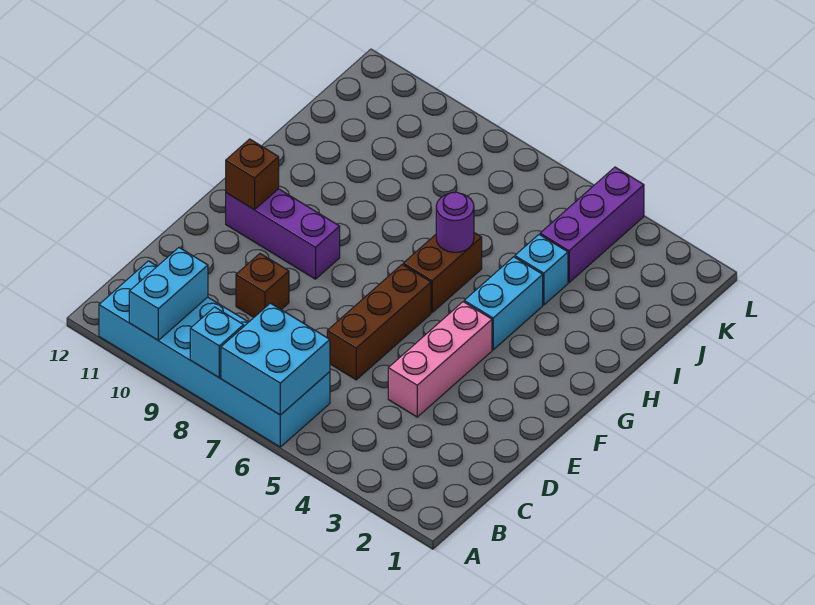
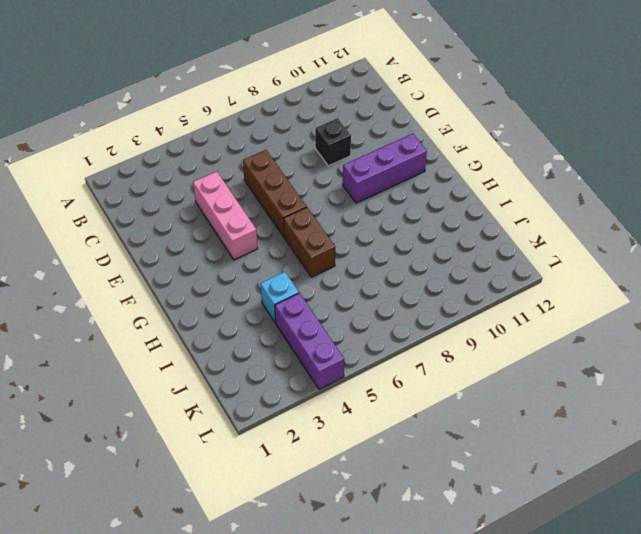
black 1x1 brick [315,118,351,166] -> brown 1x1 brick [236,254,289,317]
none -> cyan 2x6 brick [99,261,330,447]
none -> cyan 1x2 brick [464,257,543,350]
none -> cyan 2x2 brick [221,303,330,415]

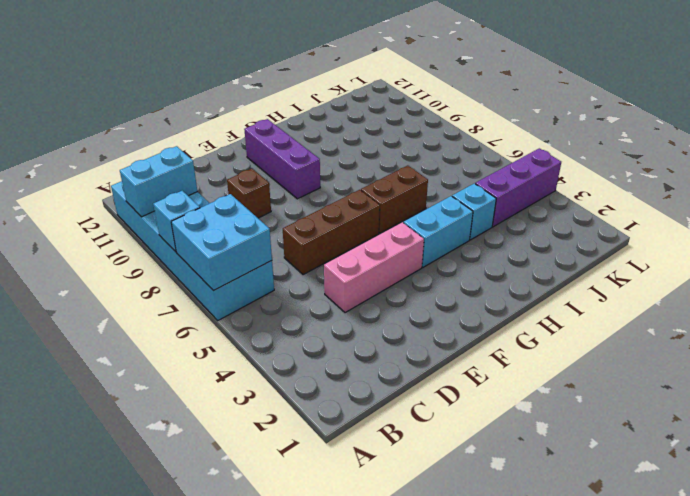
none -> brown 1x1 brick [226,139,279,210]
none -> purple 1x1 round brick [436,192,474,252]

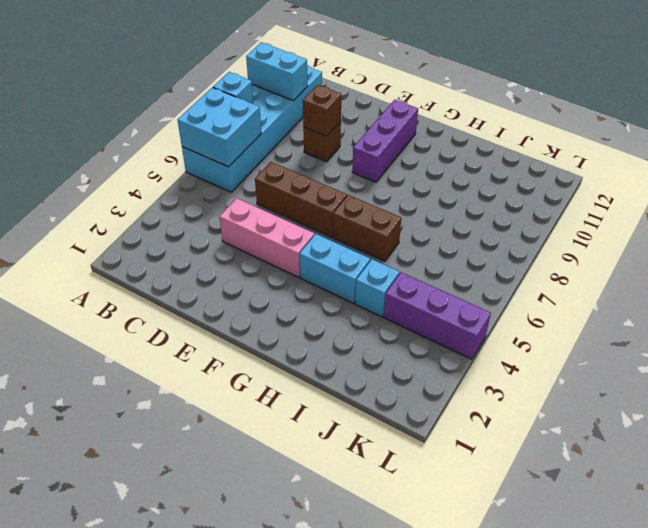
brown 1x1 brick [303,85,341,136] -> brown 1x1 brick moved to [226,139,279,210]
none -> purple 1x1 round brick [436,192,474,252]

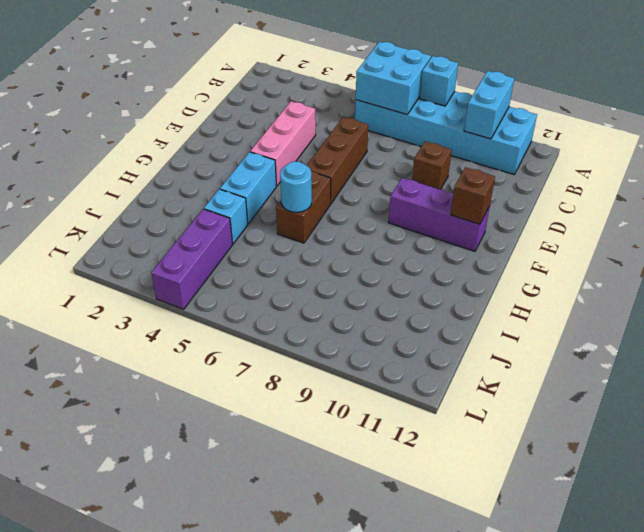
cyan 1x1 round brick [280,161,312,212] -> purple 1x1 round brick [436,192,474,252]

